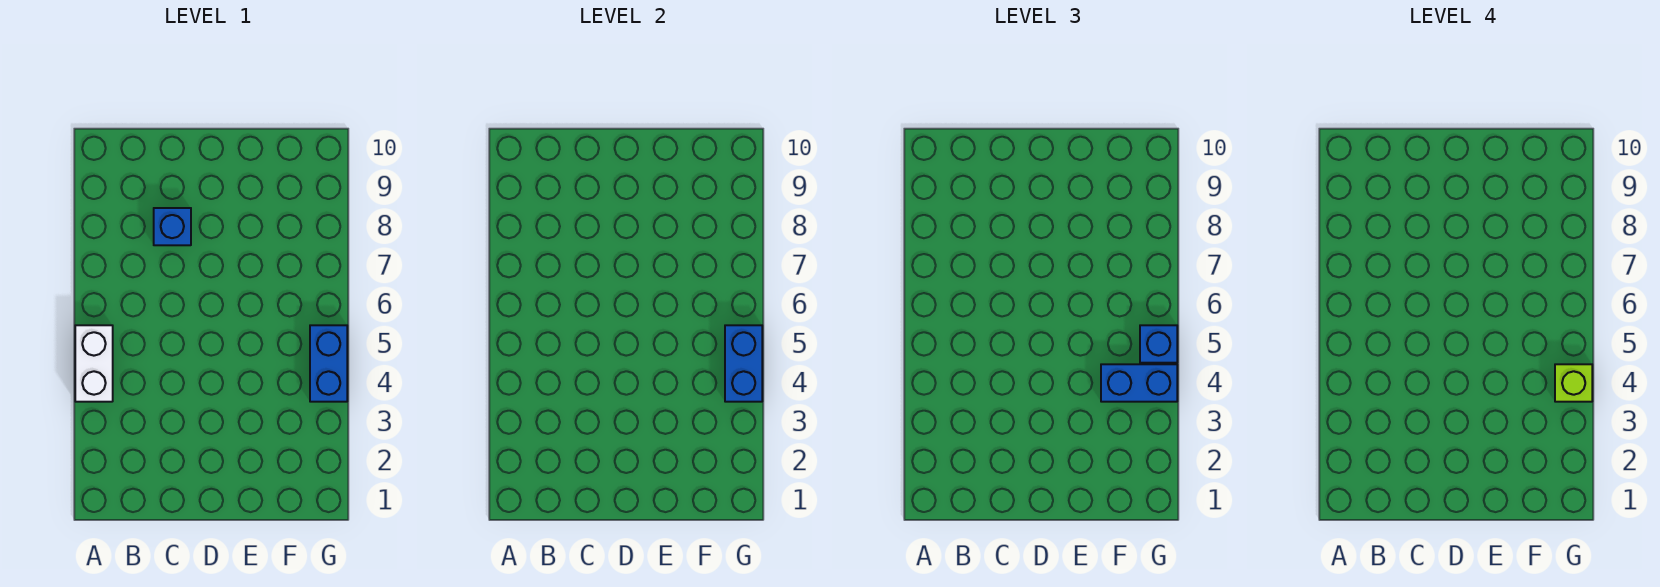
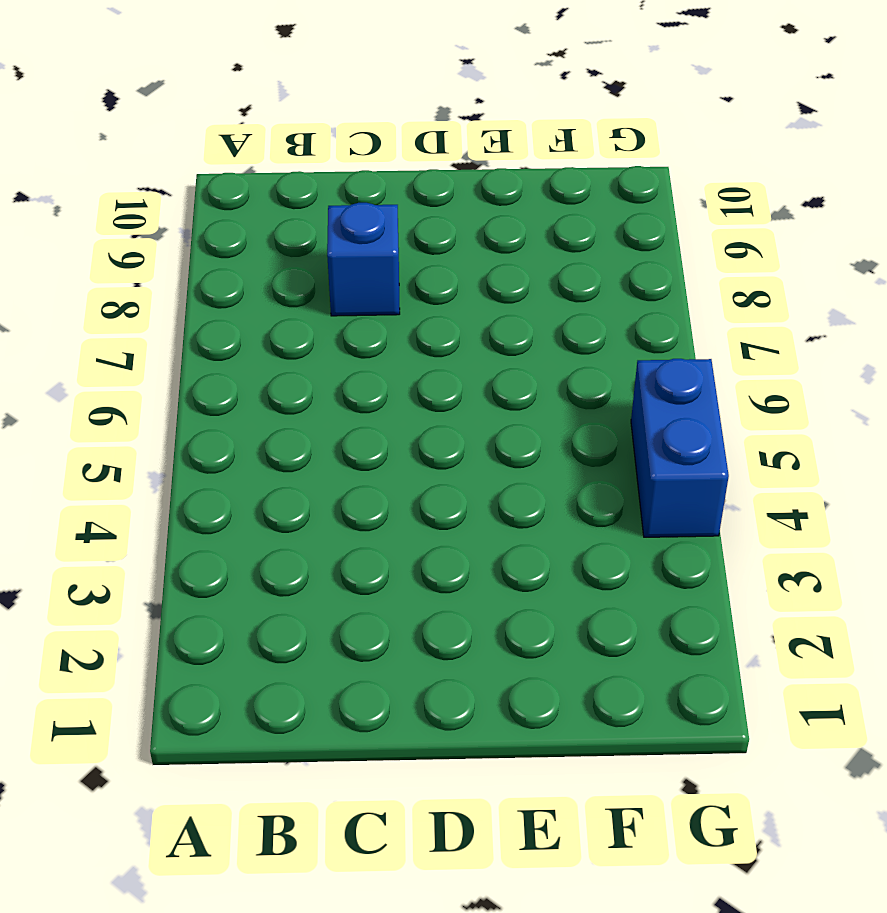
none -> white 1x2 brick [75,325,113,402]
none -> blue 1x2 brick [725,325,762,402]

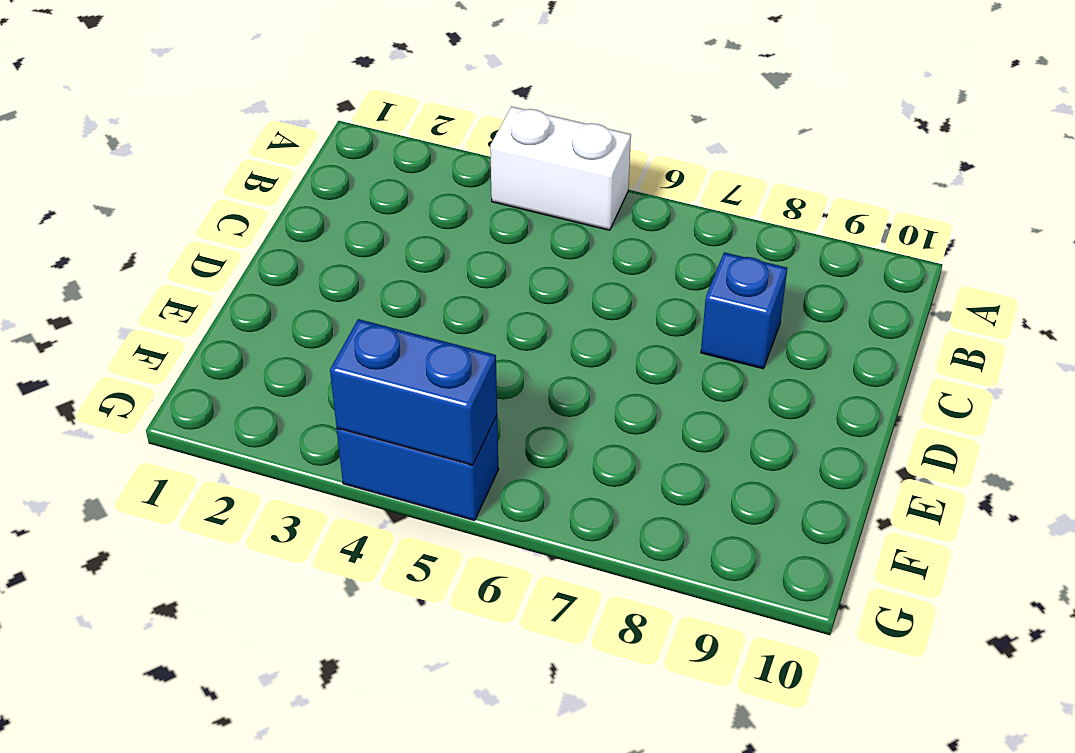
none -> blue 1x2 brick [1101,364,1177,402]
none -> blue 1x1 brick [1140,325,1177,363]

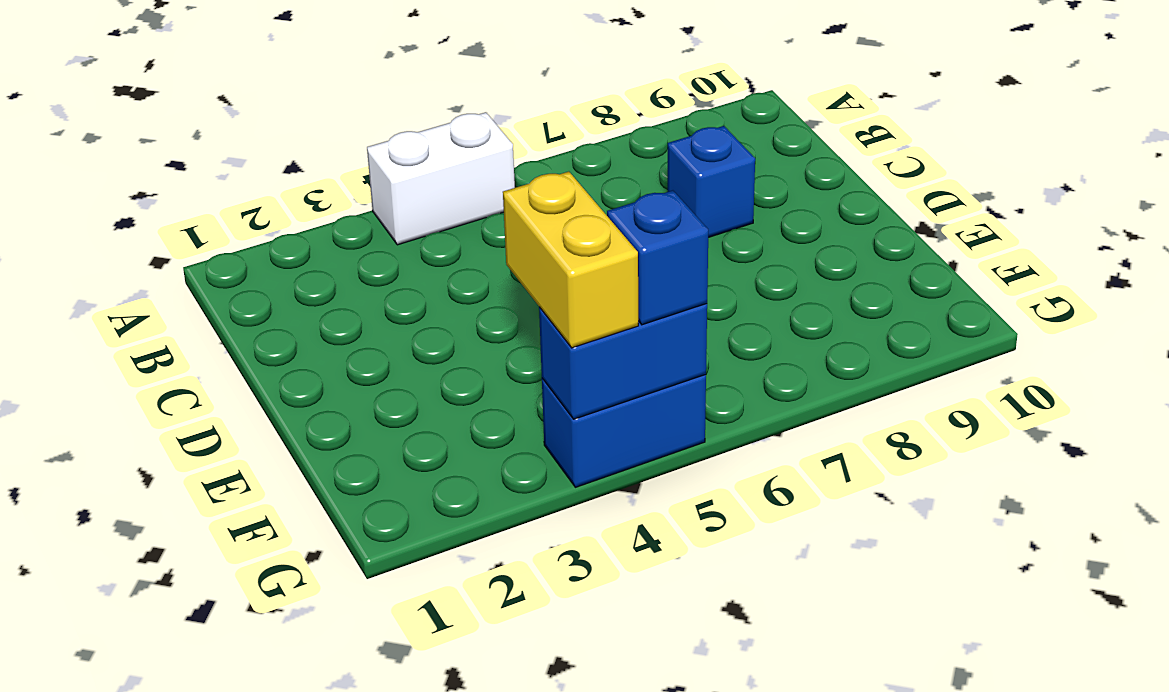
yellow 1x2 brick [503,172,638,348] -> blue 1x2 brick [1101,364,1177,402]
none -> lime 1x1 brick [1555,364,1592,402]

